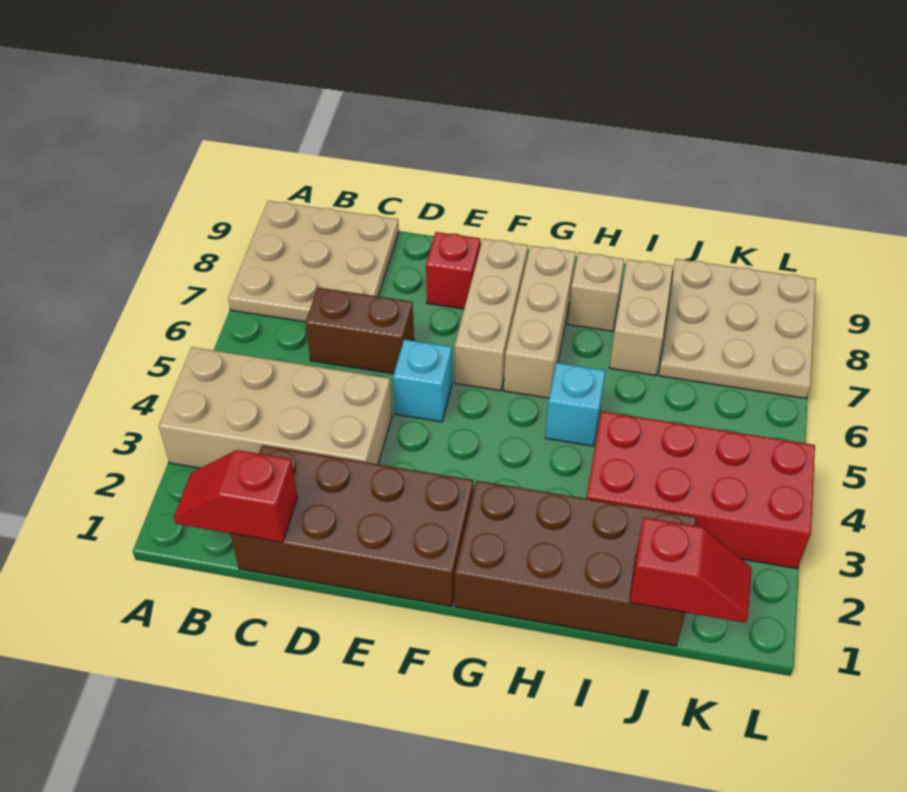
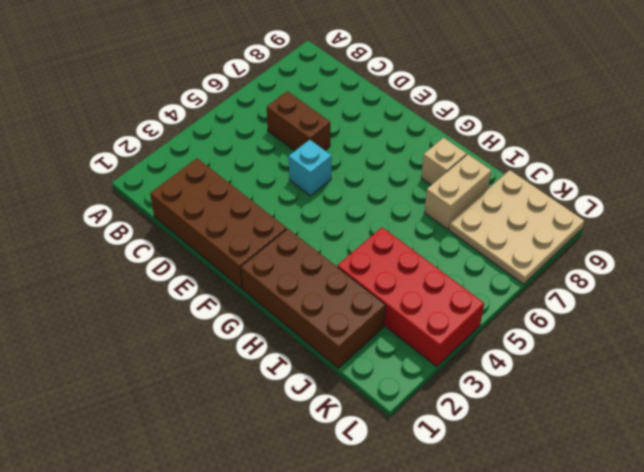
none -> tan 2x4 brick [159,347,392,468]
none -> tan 3x3 plate [228,201,399,322]
none -> red 1x1 brick [426,232,480,309]

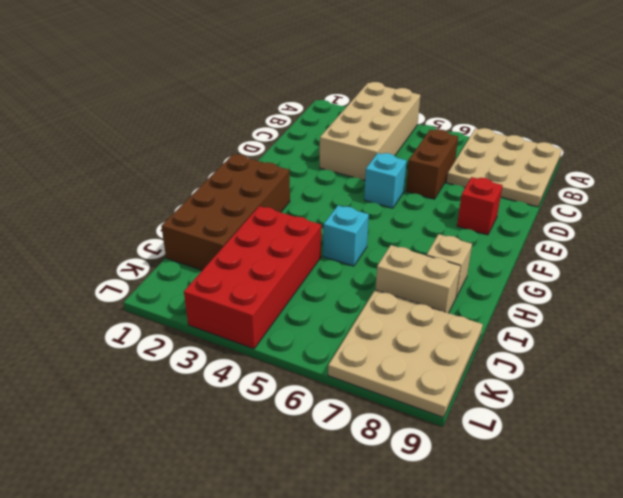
none -> brown 2x4 brick [231,445,473,606]
none -> tan 1x3 brick [455,239,528,391]
none -> tan 1x3 brick [504,246,576,398]

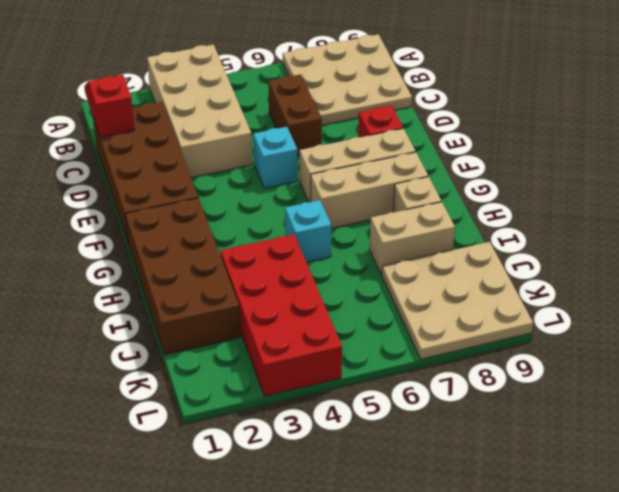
none -> red 1x2 slope [629,518,752,623]

